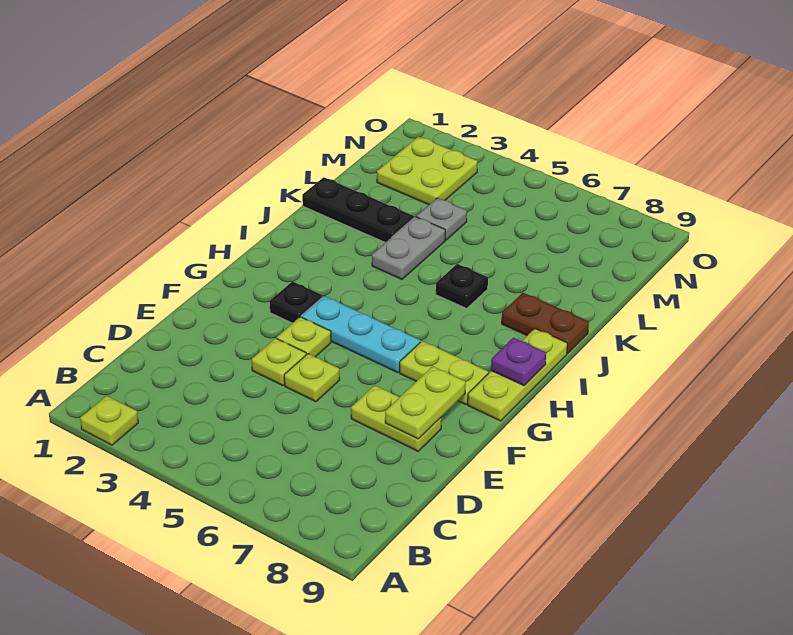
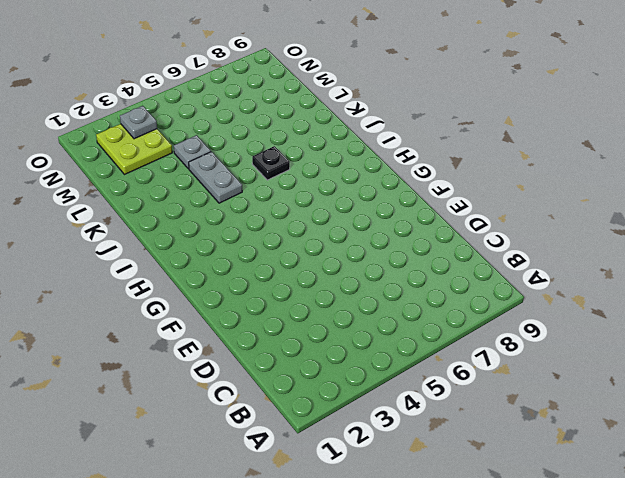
grey 1x1 plate [120,106,157,139] -> none
none -> lime 1x1 plate [80,396,138,445]
none -> lime 1x1 plate [252,338,306,386]
none -> lime 1x1 plate [284,354,340,402]

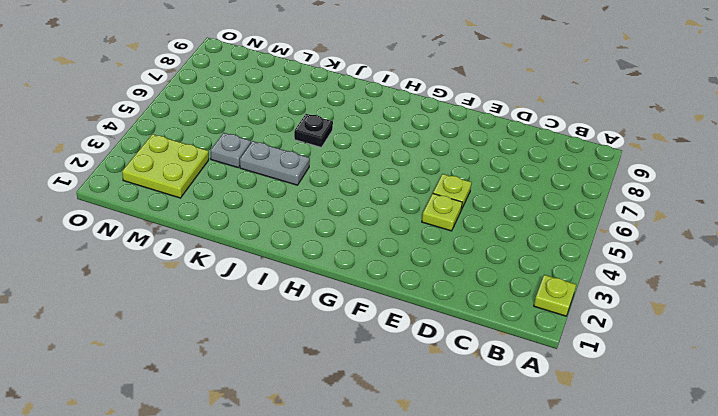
none -> lime 1x2 plate [351,385,441,451]
none -> lime 1x1 plate [277,317,331,357]
none -> black 1x1 plate [269,281,323,323]

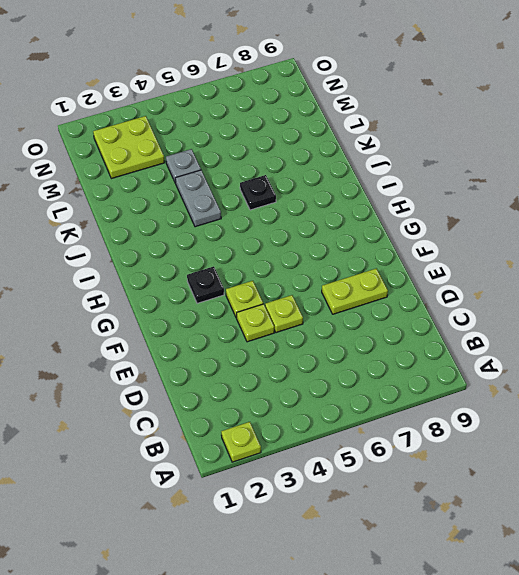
none -> cyan 1x3 plate [301,296,420,373]
none -> lime 1x2 plate [400,341,488,405]
none -> lime 1x3 plate [468,329,567,421]

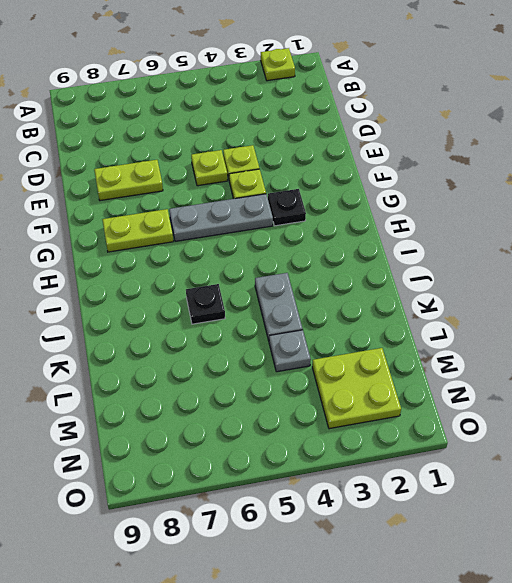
grey 1x3 plate [169,194,273,242] -> cyan 1x3 plate [301,296,420,373]
none -> lime 1x3 plate [468,329,567,421]
none -> brown 1x2 plate [502,293,589,354]
none -> black 1x3 plate [302,177,414,243]

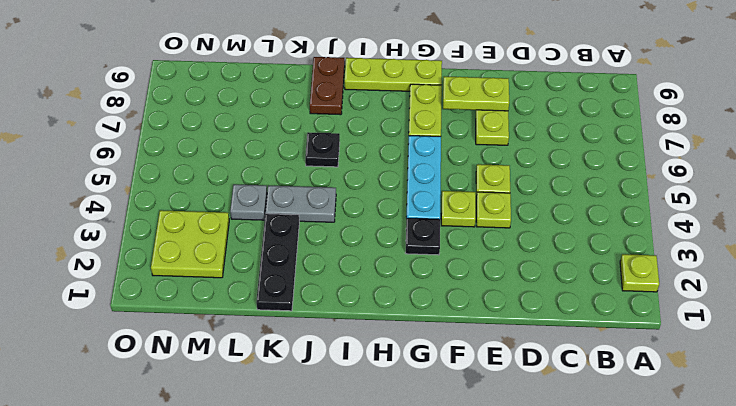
none -> purple 1x1 plate [491,338,546,386]

